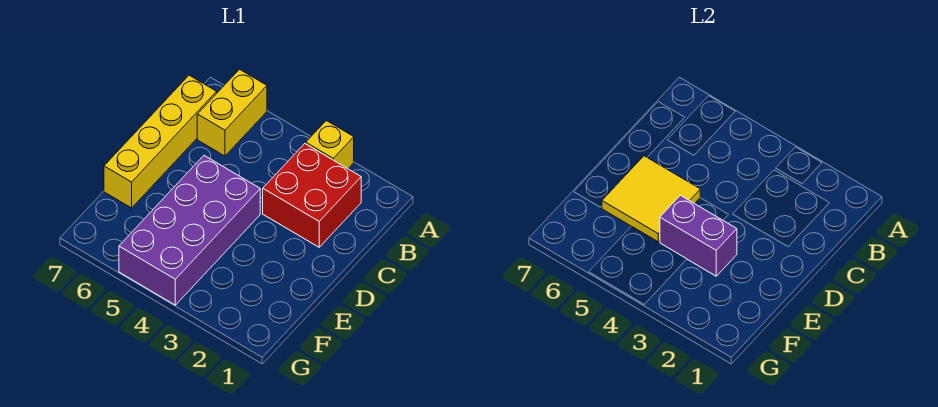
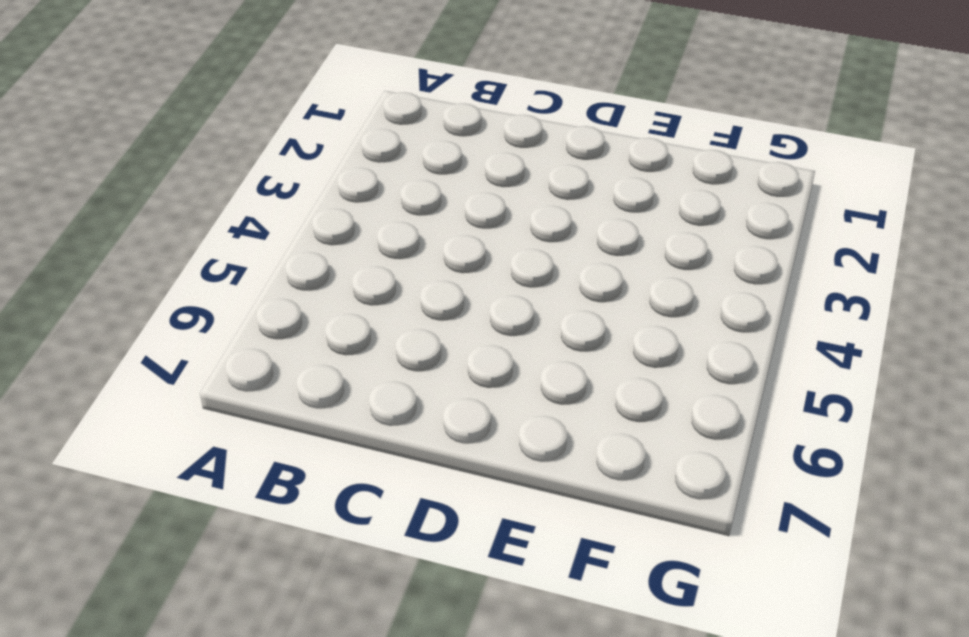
none -> yellow 1x1 brick [306,121,354,169]
none -> yellow 1x2 brick [197,69,267,156]

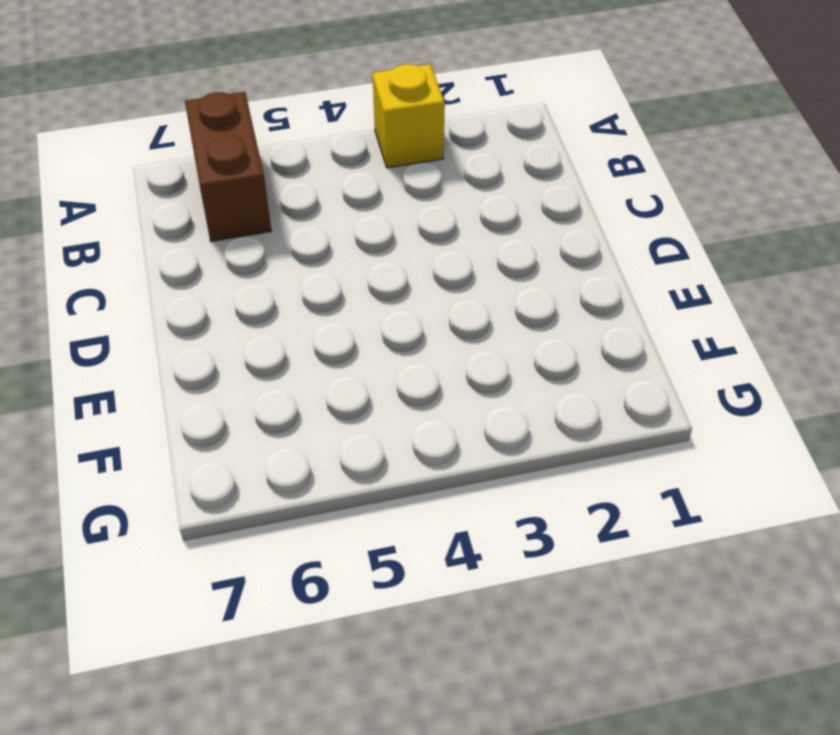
brown 1x2 brick [185,92,271,241] -> yellow 1x2 brick [197,69,267,156]
none -> red 2x2 brick [263,144,361,247]
none -> yellow 1x4 brick [104,75,217,208]

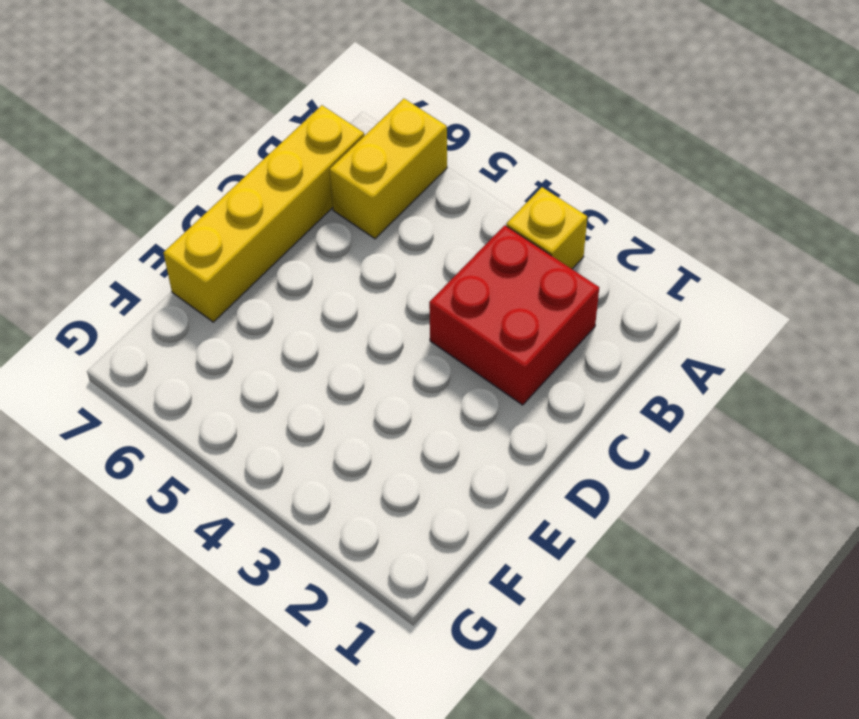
none -> purple 2x4 brick [119,156,260,305]
none -> yellow 2x2 tile [602,156,700,242]

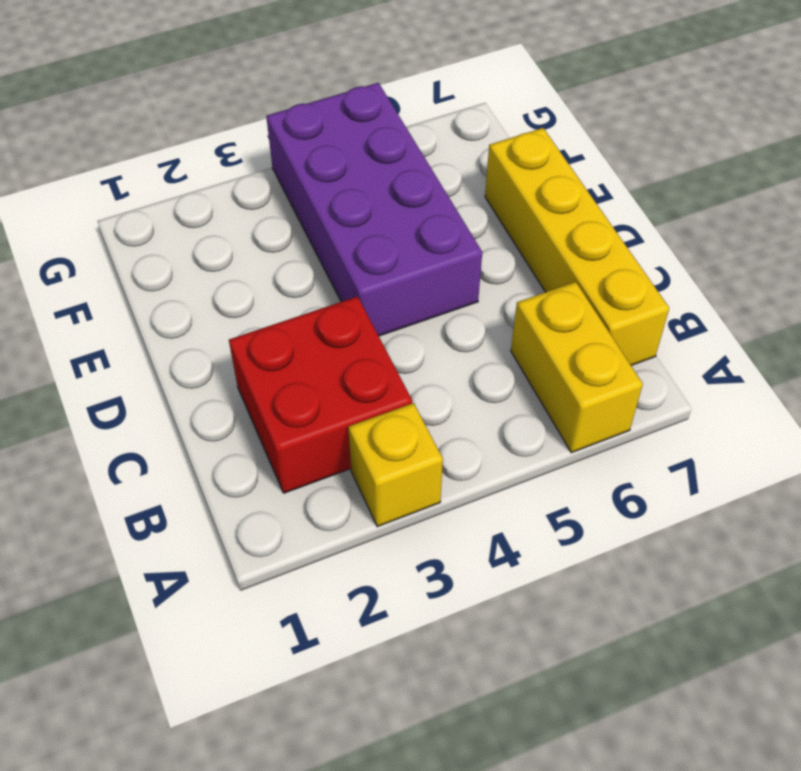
none -> yellow 2x2 tile [602,156,700,242]
none -> purple 1x2 brick [660,195,737,276]

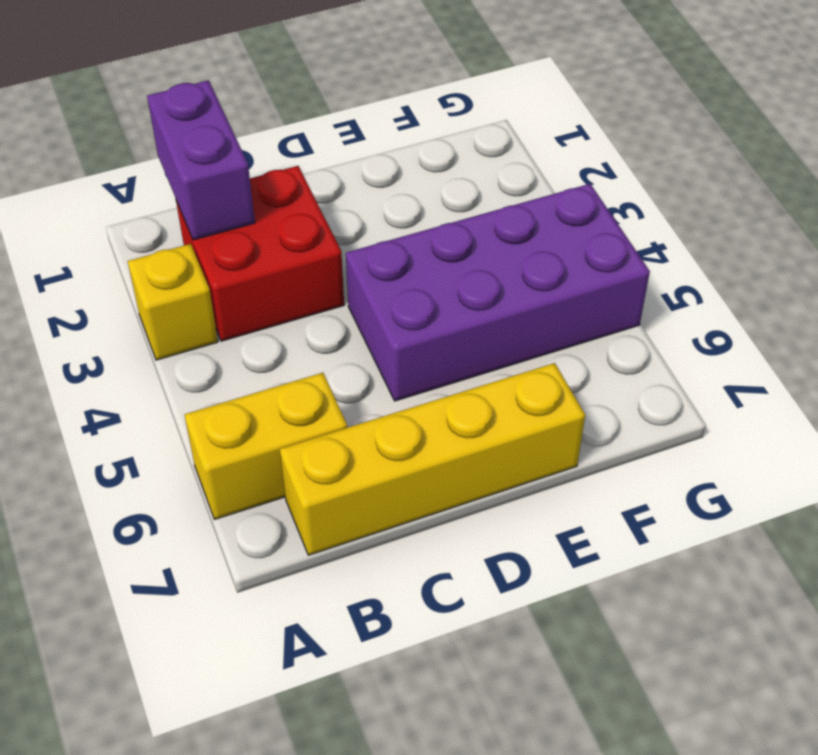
purple 1x2 brick [147,80,255,240] -> purple 1x2 brick moved to [660,195,737,276]
none -> yellow 2x2 tile [602,156,700,242]

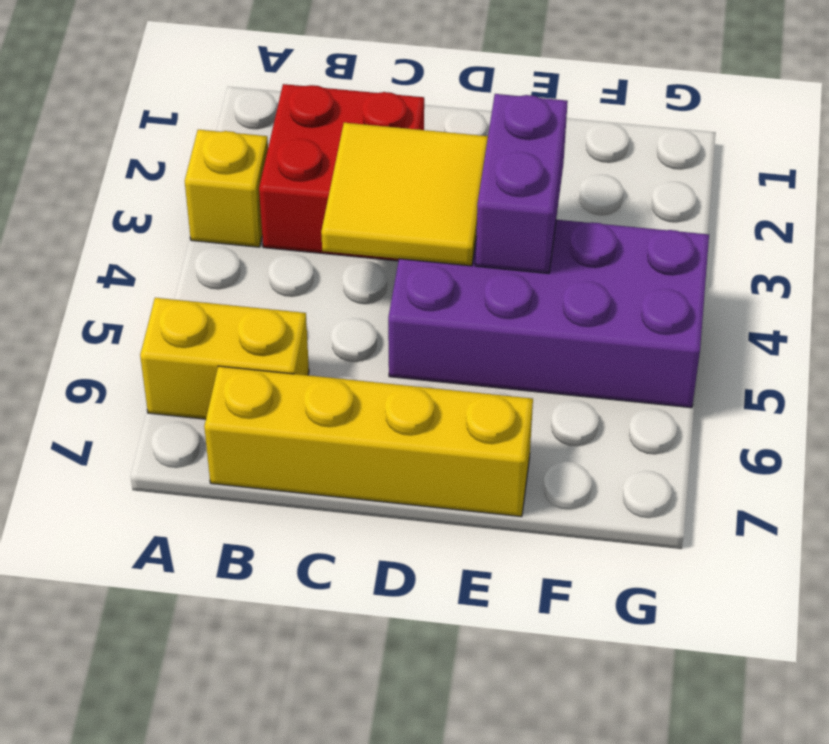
yellow 2x2 tile [321,123,488,266] -> yellow 2x2 tile moved to [602,156,700,242]

